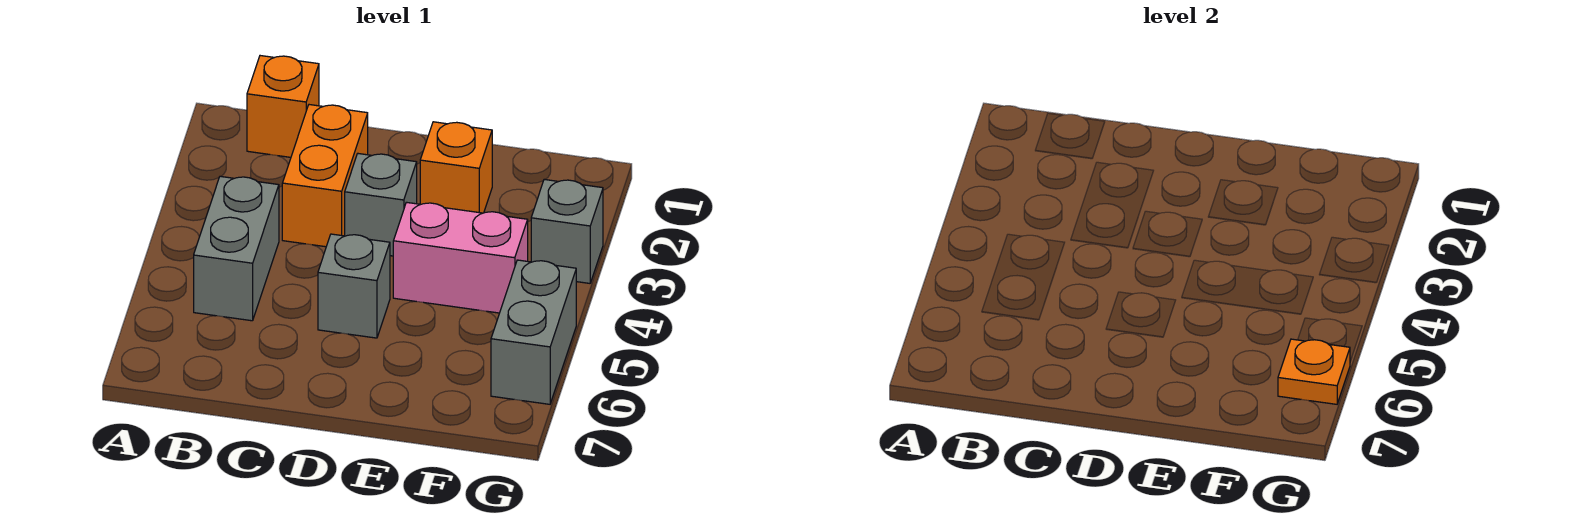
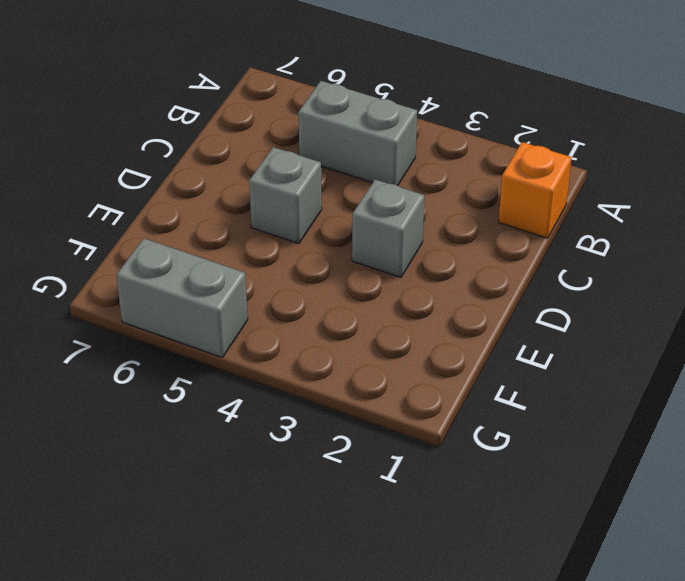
none -> orange 1x2 brick [282,105,368,247]
none -> orange 1x1 brick [420,122,492,213]

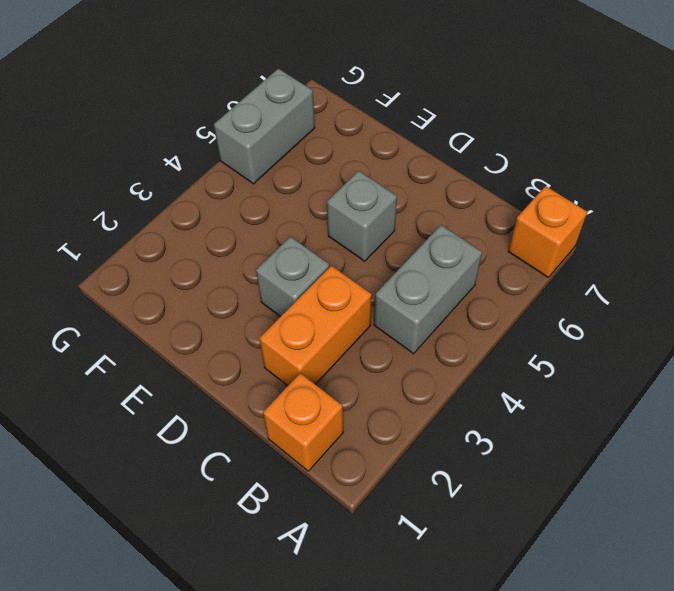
orange 1x1 brick [508,186,587,277] -> orange 1x1 brick moved to [420,122,492,213]
none -> pink 1x2 brick [393,202,528,313]
none -> grey 1x1 brick [531,179,603,283]

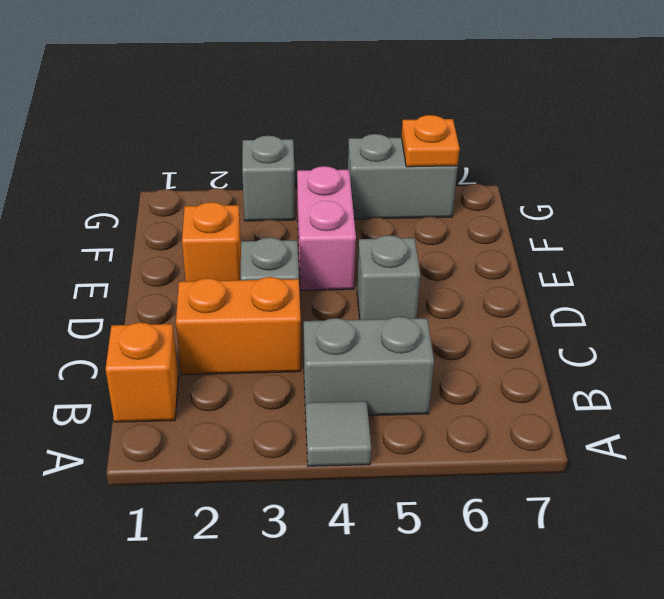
grey 1x1 tile [306,401,371,466] -> none

